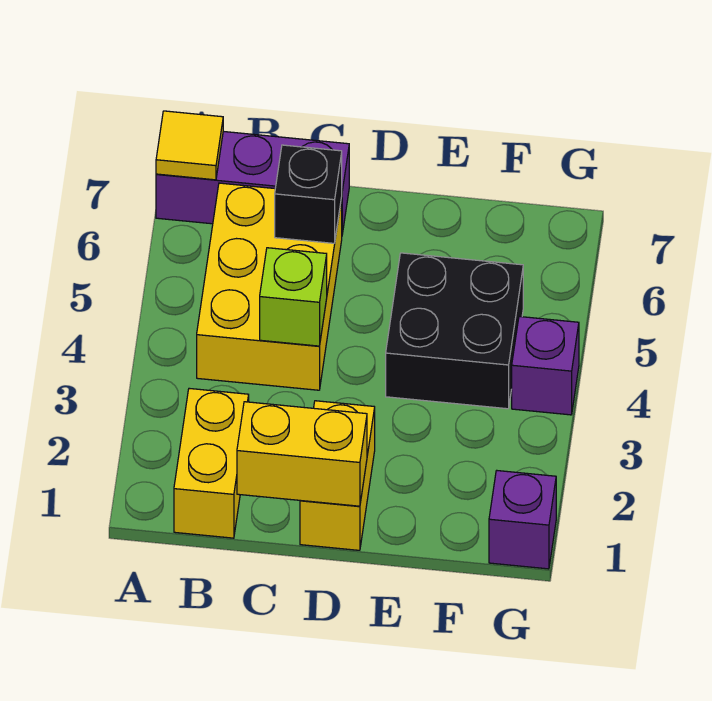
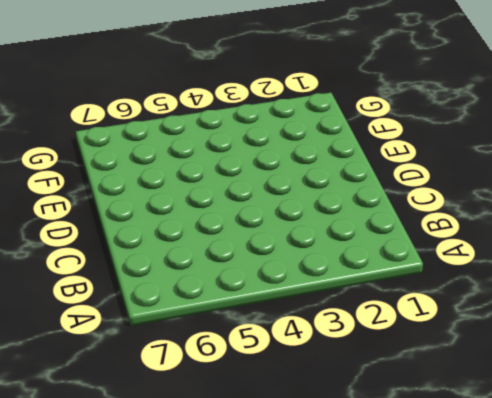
none -> purple 1x3 brick [156,131,349,234]
none -> yellow 1x2 brick [174,388,249,538]

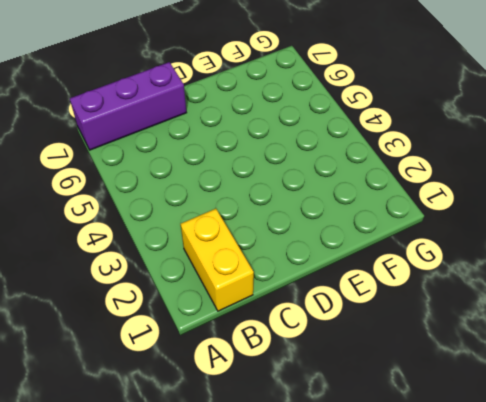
none -> yellow 2x3 brick [197,183,342,390]
none -> yellow 1x2 brick [300,401,375,550]

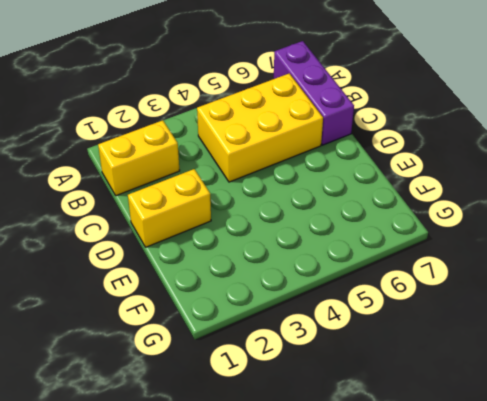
none -> black 2x2 brick [386,253,523,409]
none -> purple 1x1 brick [489,471,556,569]

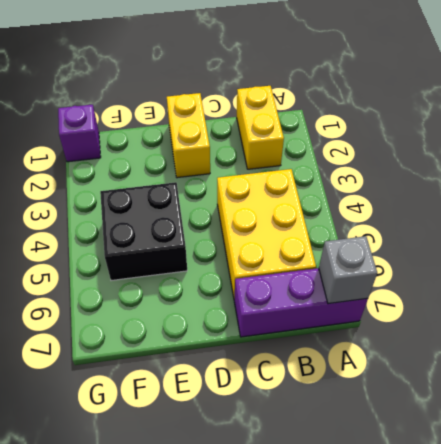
grey 1x1 brick [319,236,377,304] -> yellow 1x1 tile [156,111,223,180]
none -> purple 1x1 brick [512,317,579,415]
none -> yellow 1x2 brick [237,402,367,506]

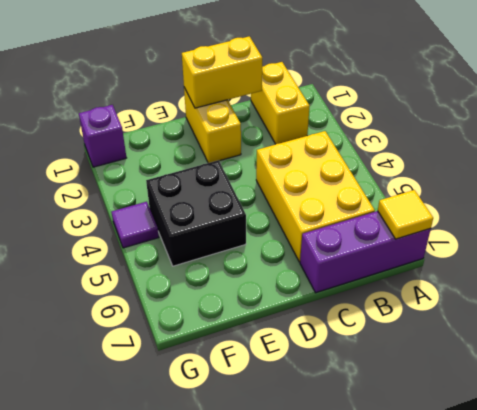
purple 1x1 tile [112,202,159,248] -> purple 1x1 brick [512,317,579,415]
none -> lime 1x1 brick [260,248,327,346]
none -> black 1x1 brick [275,145,342,243]

